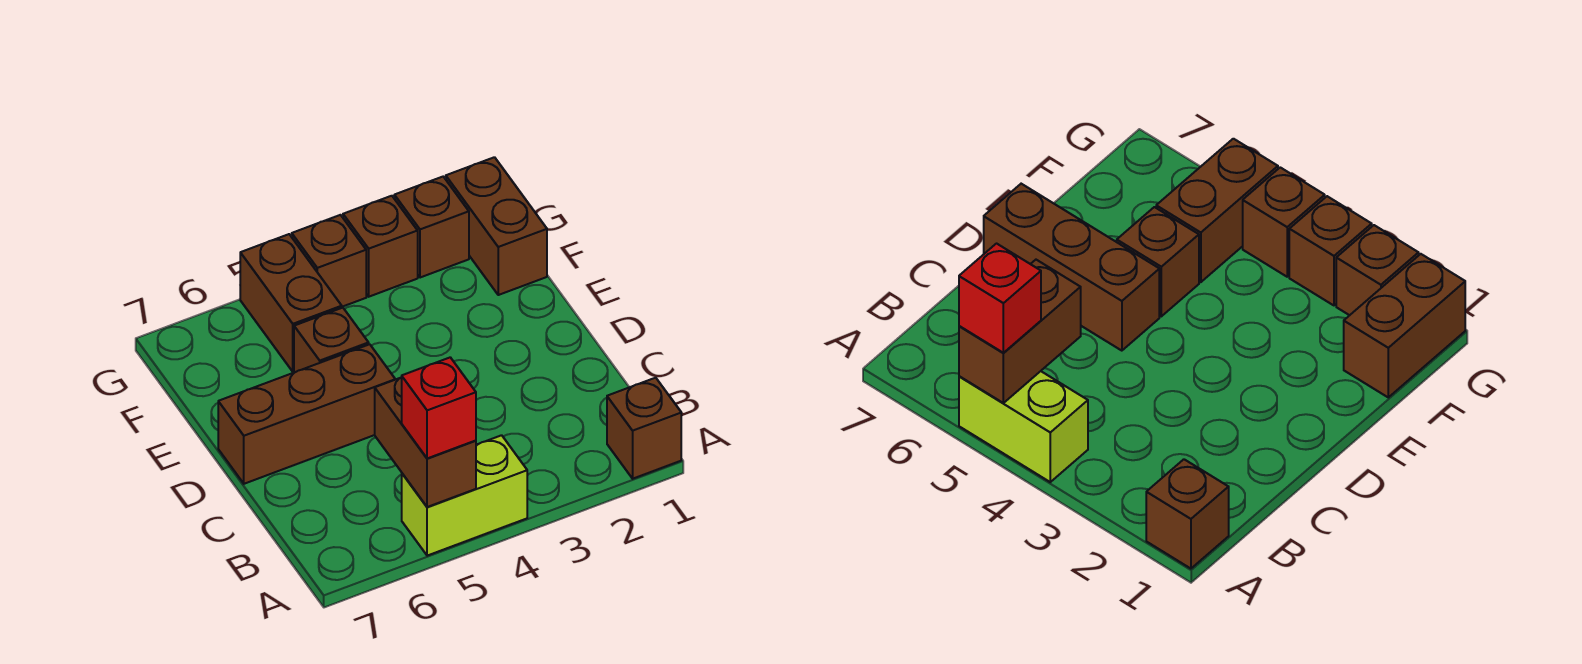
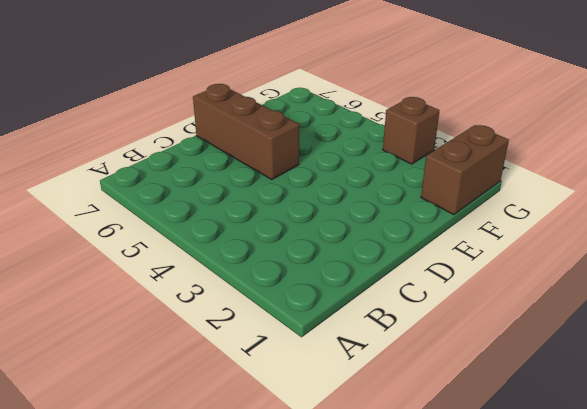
none -> brown 1x1 brick [607,378,681,479]
none -> lime 1x2 brick [402,435,527,556]

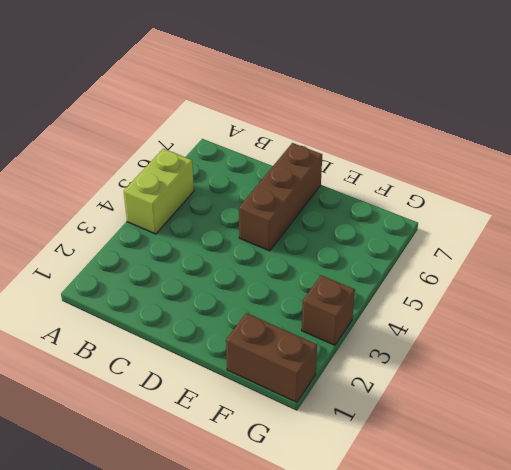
none -> brown 1x1 brick [607,378,681,479]
none -> brown 1x1 brick [294,308,369,373]

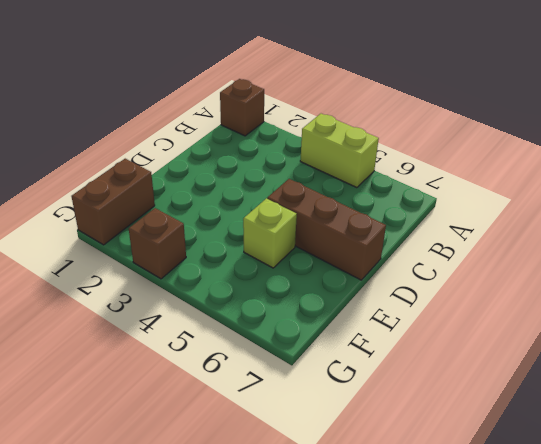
lime 1x1 brick [243,198,297,268] -> brown 1x1 brick [294,308,369,373]
none -> brown 1x2 brick [240,234,342,372]
none -> brown 1x1 brick [394,177,469,278]

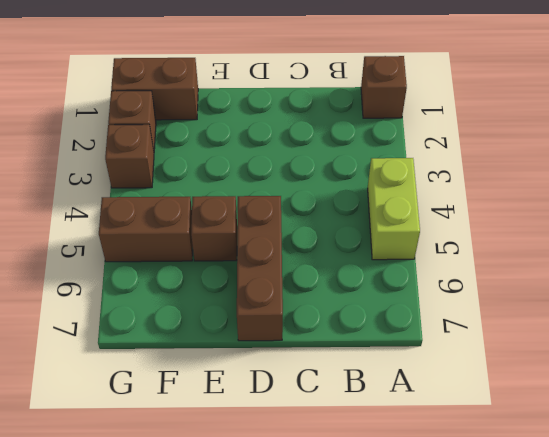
none -> brown 1x1 brick [292,215,366,307]
none -> brown 1x2 brick [375,377,476,507]

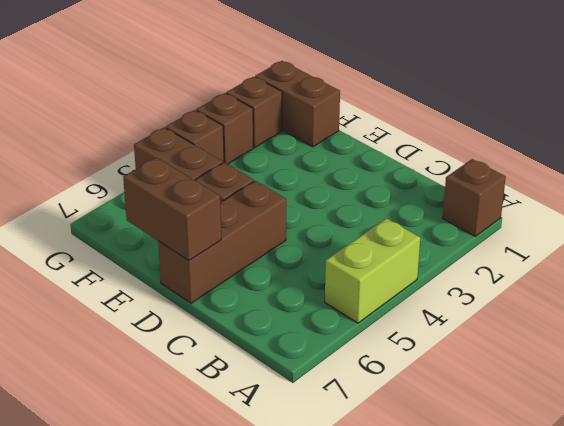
brown 1x2 brick [123,157,221,260] -> brown 1x2 brick moved to [375,377,476,507]
none -> red 1x1 brick [402,357,476,458]

